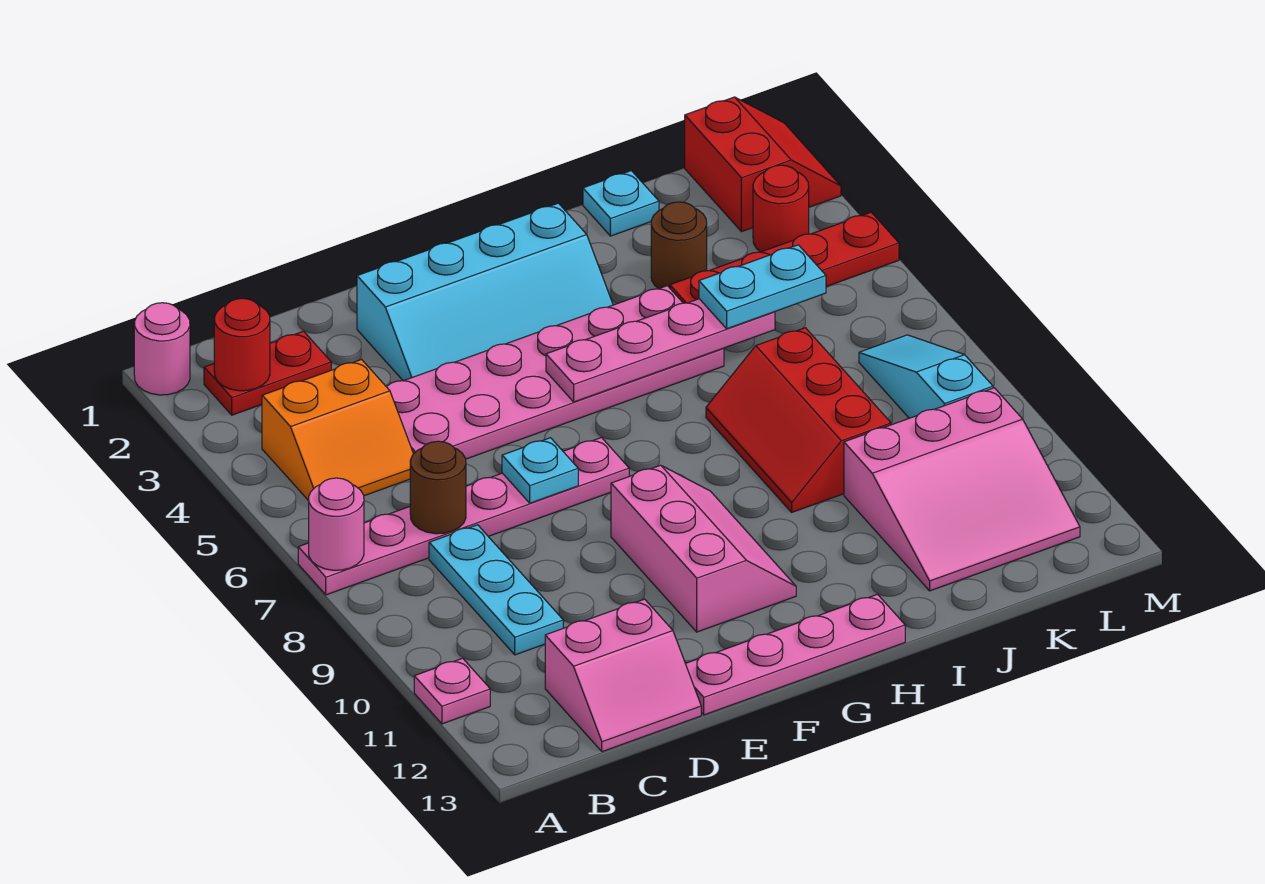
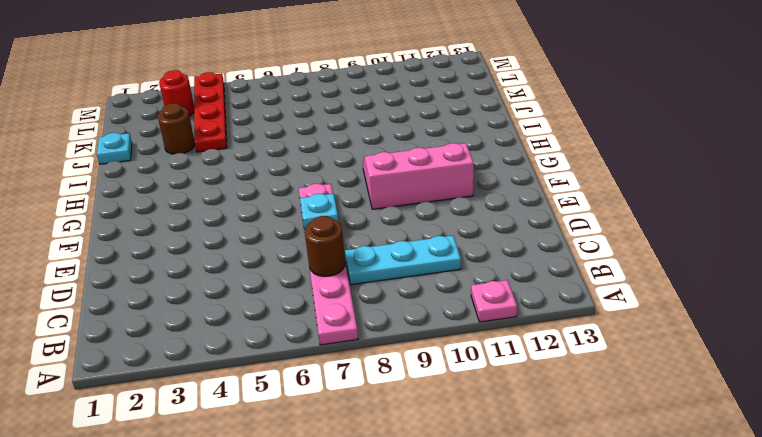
none -> pink 1x1 round brick [134,303,190,395]
none -> red 1x2 plate [204,331,331,415]
none -> orange 2x2 slope [262,360,413,501]

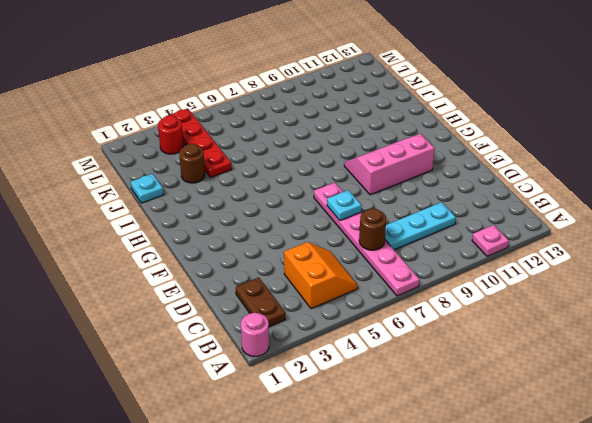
brown 1x2 plate [236,277,285,327] -> red 1x2 plate [204,331,331,415]
none -> pink 2x2 slope [545,599,701,752]
none -> pink 2x6 plate [387,286,724,459]
none -> cyan 2x4 slope [357,203,613,381]

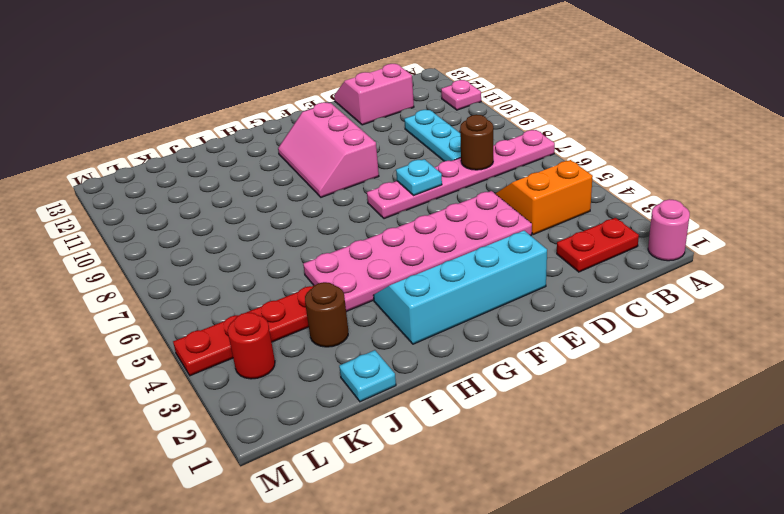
none -> pink 1x4 plate [685,594,905,715]
none -> red 2x3 slope [706,328,891,512]
none -> pink 3x3 slope [844,388,1080,591]

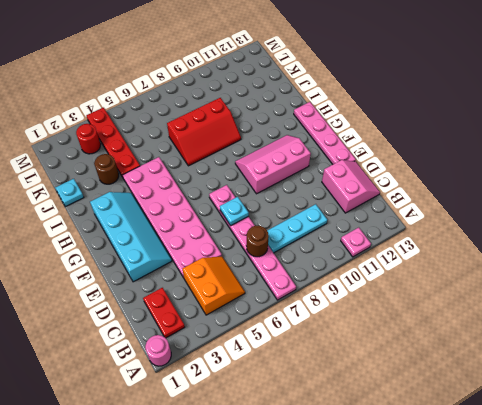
none -> pink 3x3 slope [844,388,1080,591]
none -> red 2x2 slope [685,97,841,232]
none -> cyan 1x3 slope [859,335,993,418]

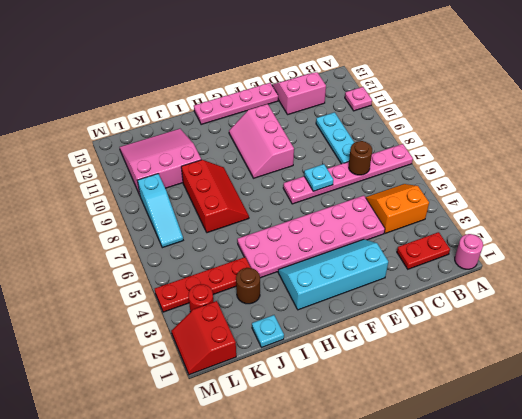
none -> pink 1x1 round brick [309,478,364,570]
none -> red 1x1 round brick [214,298,270,391]
none -> pink 1x4 plate [546,299,775,402]

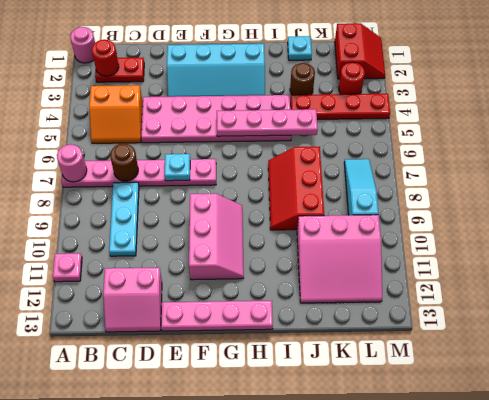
none -> cyan 1x2 plate [699,245,826,329]

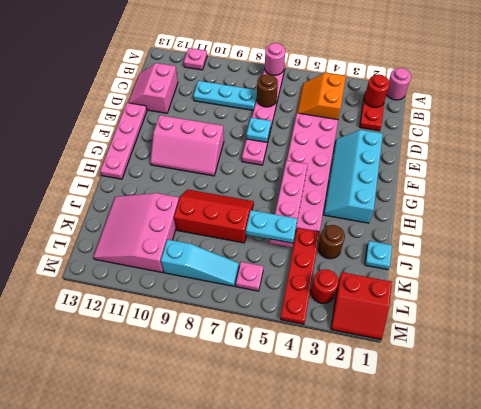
cyan 1x2 plate [246,210,297,243] -> cyan 1x2 plate turned to [699,245,826,329]
pink 1x1 plate [236,262,264,291] -> none

